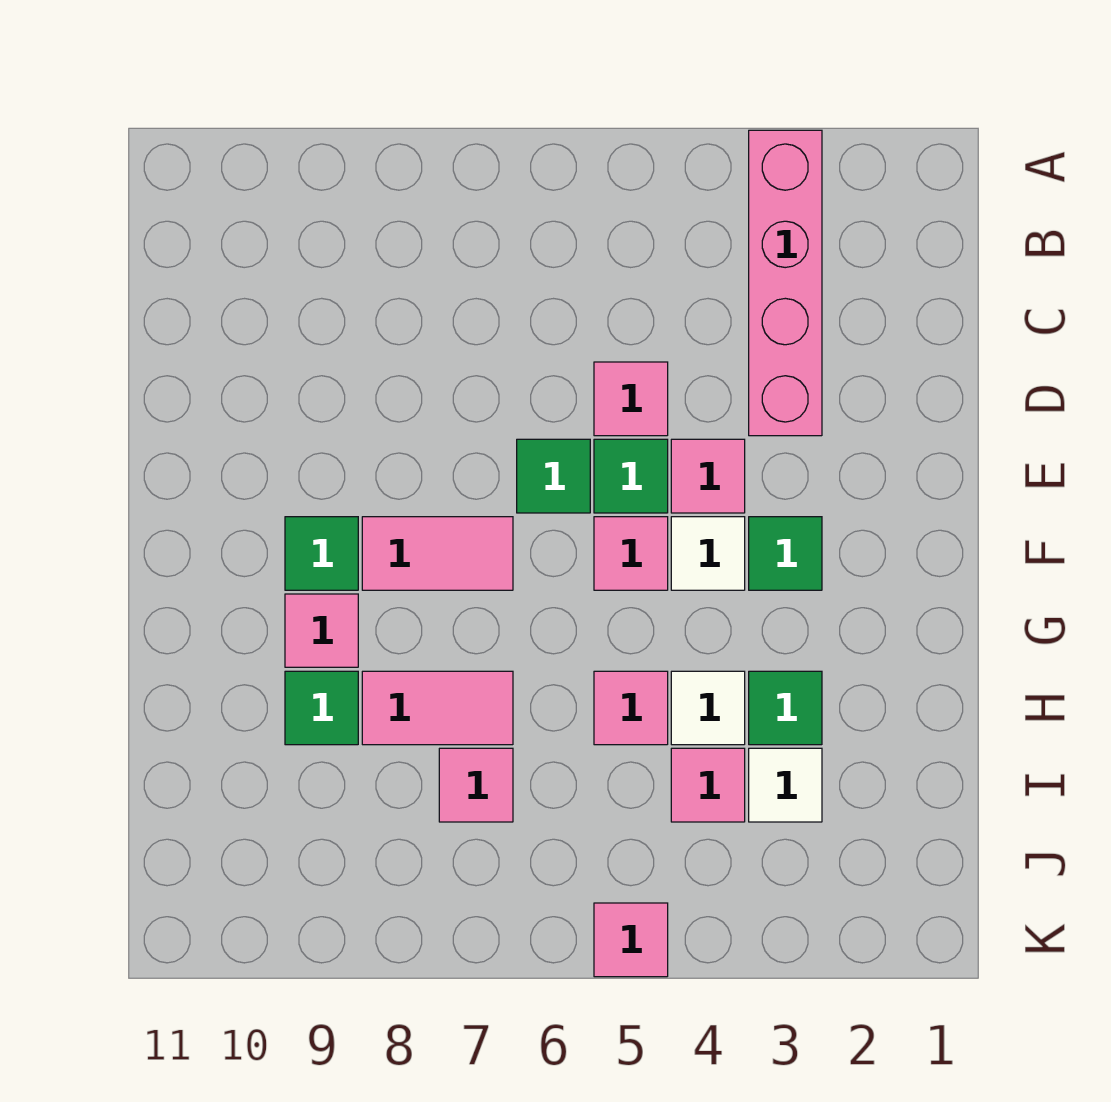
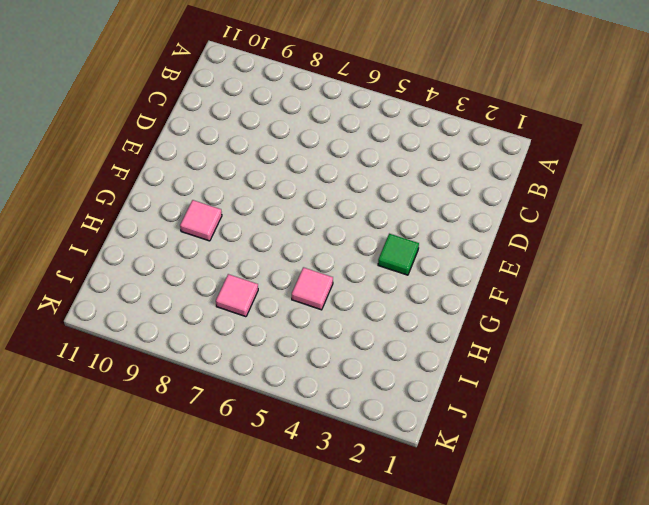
none -> pink 1x4 brick [749,130,822,436]
none -> pink 1x1 tile [594,362,668,436]
none -> pink 1x1 tile [671,439,745,513]

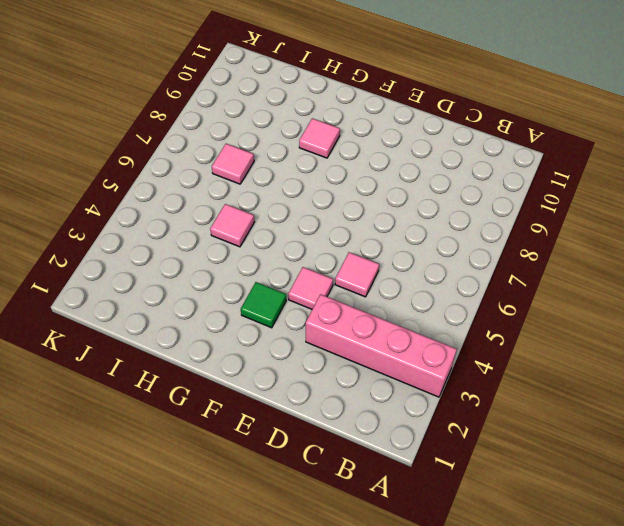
none -> green 1x1 tile [594,439,668,513]
none -> green 1x1 tile [517,439,590,513]
none -> white 1x1 tile [671,517,745,590]

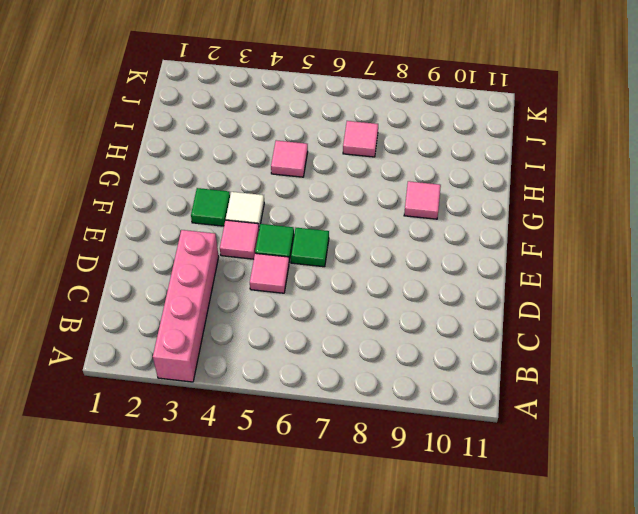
none -> pink 1x1 tile [594,517,668,590]
none -> pink 1x2 tile [362,517,513,590]
none -> green 1x1 tile [285,517,358,590]

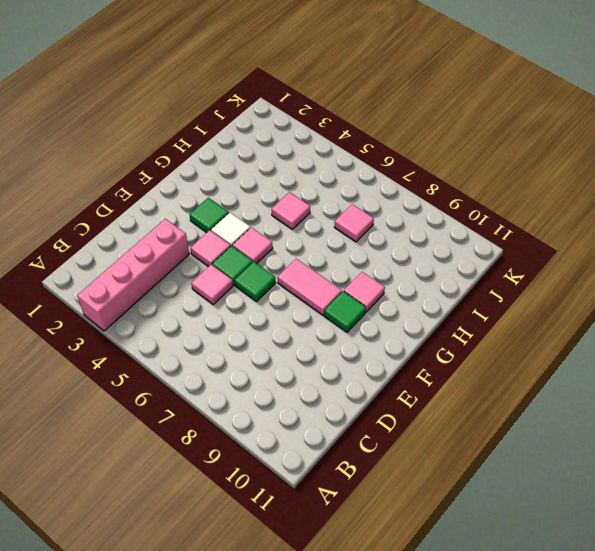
none -> green 1x1 tile [749,671,822,745]
none -> white 1x1 tile [671,671,745,745]
none -> pink 1x2 tile [362,671,513,745]

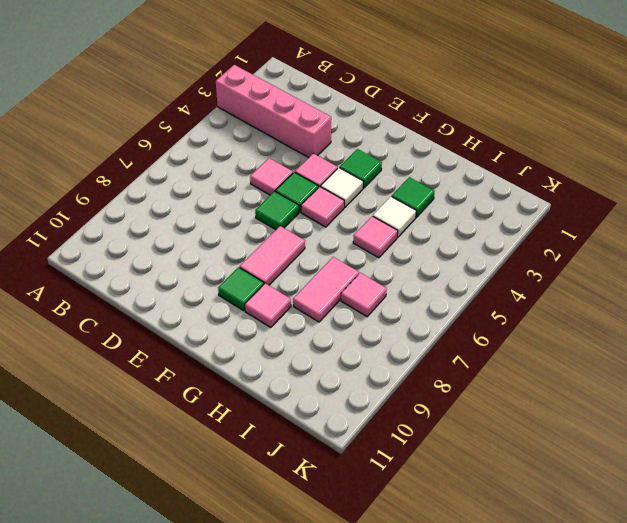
none -> green 1x1 tile [285,671,358,745]
none -> white 1x1 tile [749,748,822,822]
none -> pink 1x1 tile [671,748,745,822]

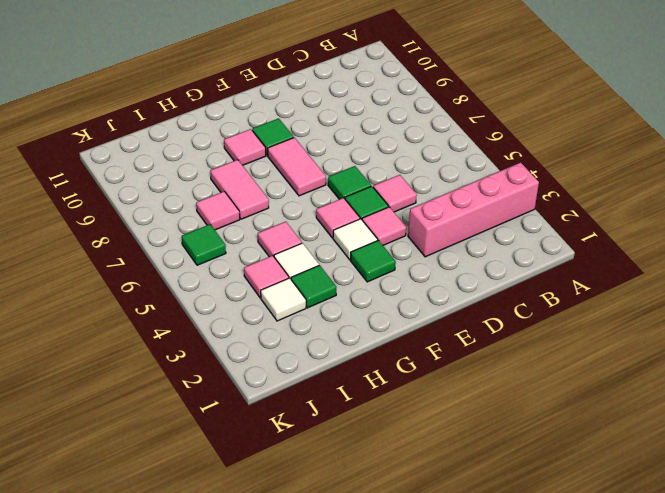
green 1x1 tile [182,224,226,265] -> green 1x1 tile moved to [285,671,358,745]
none -> pink 1x1 tile [594,903,668,977]

